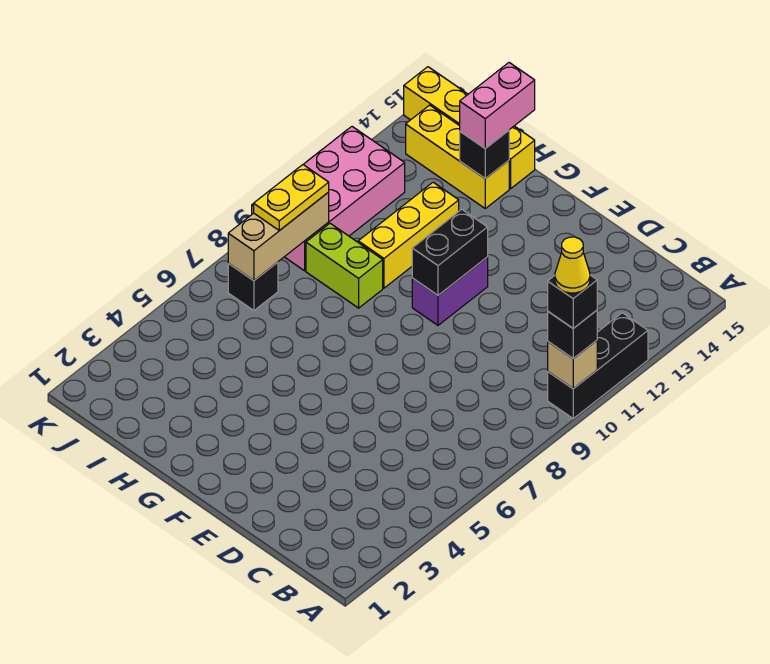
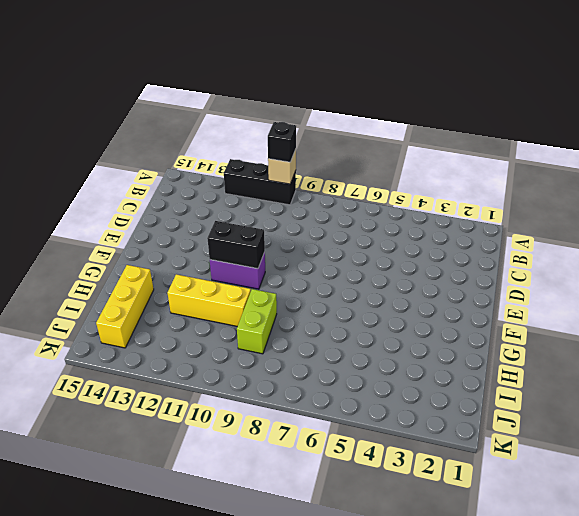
none -> yellow 1x4 brick [404,67,535,189]
none -> black 1x1 brick [228,262,278,311]
none -> pink 2x4 brick [252,127,405,271]

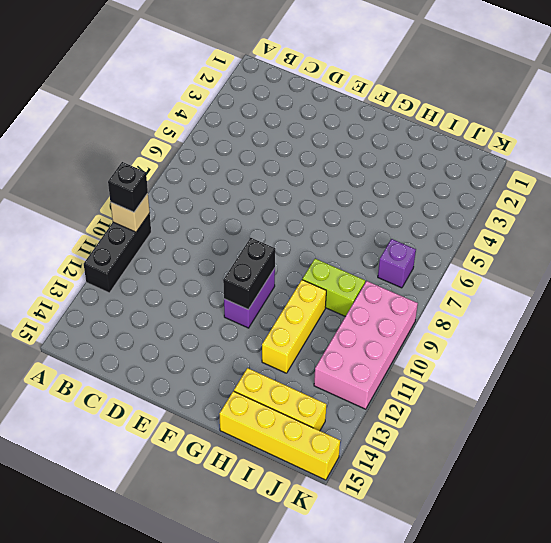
purple 1x1 brick [378,239,416,288] -> black 1x1 brick [228,262,278,311]
none -> black 1x1 brick [460,130,509,179]
none -> tan 1x3 brick [228,192,329,281]
none -> pink 1x2 brick [460,63,535,148]

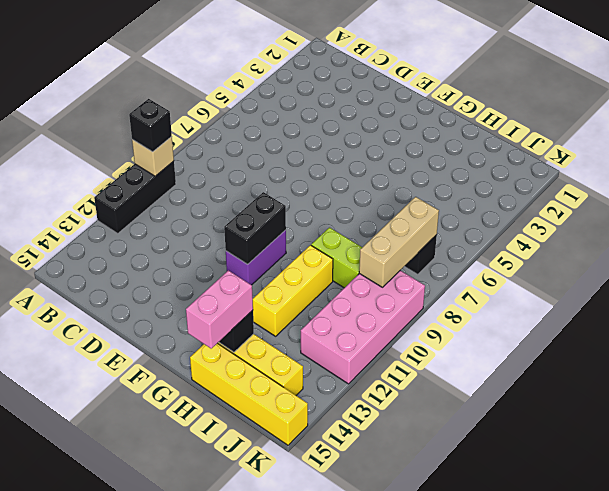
none -> yellow 1x2 plate [254,165,329,231]
none -> black 1x1 brick [548,275,597,328]
none -> yellow 1x1 cone [555,237,590,293]

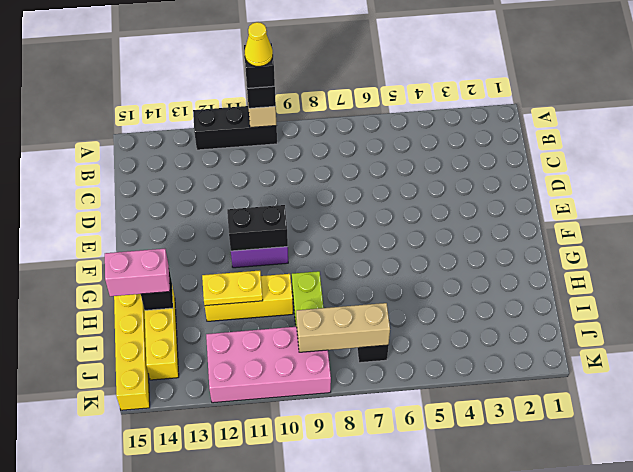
yellow 1x2 plate [202,270,263,306] -> yellow 1x2 plate moved to [254,165,329,231]

